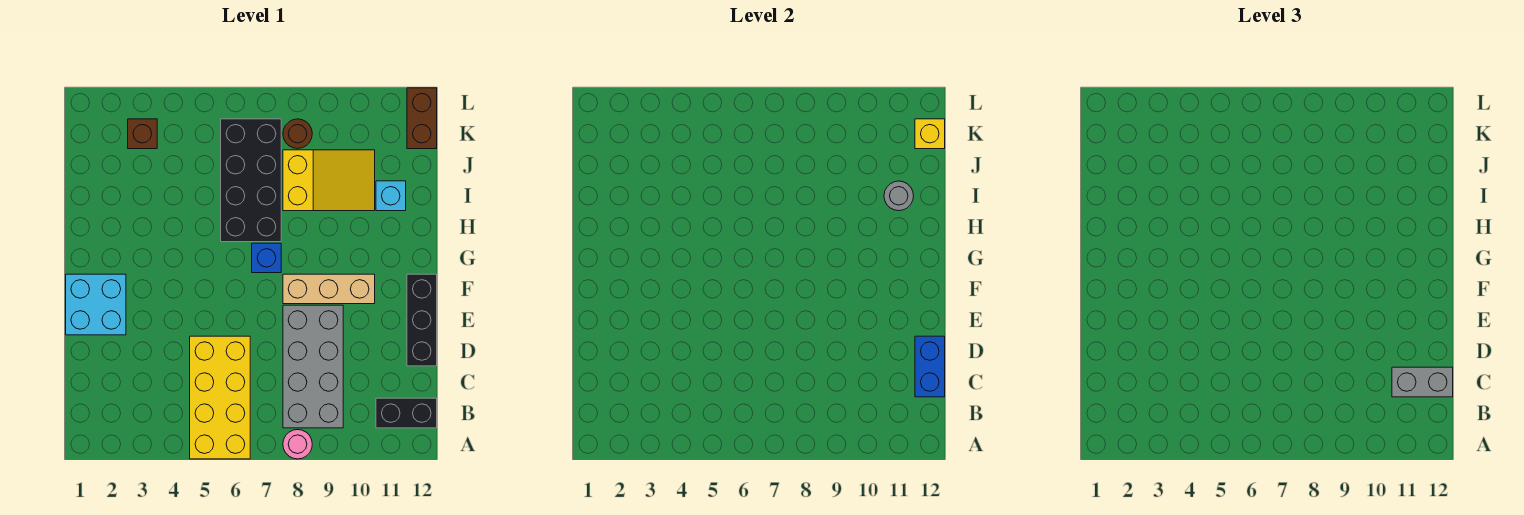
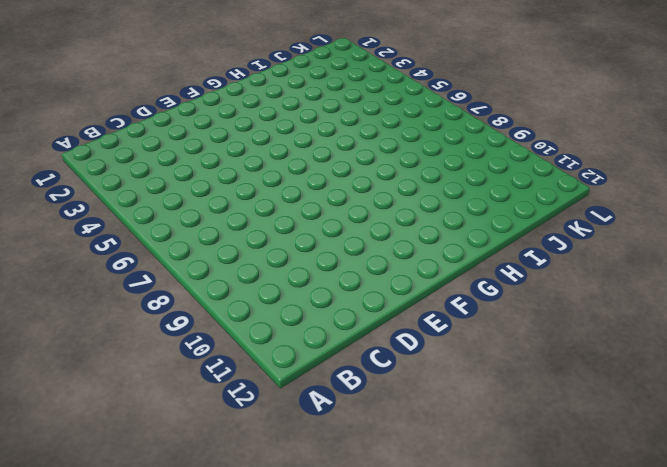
none -> yellow 2x4 brick [190,336,250,459]
none -> pink 1x1 round brick [283,430,312,459]
none -> grey 2x4 brick [283,305,343,428]

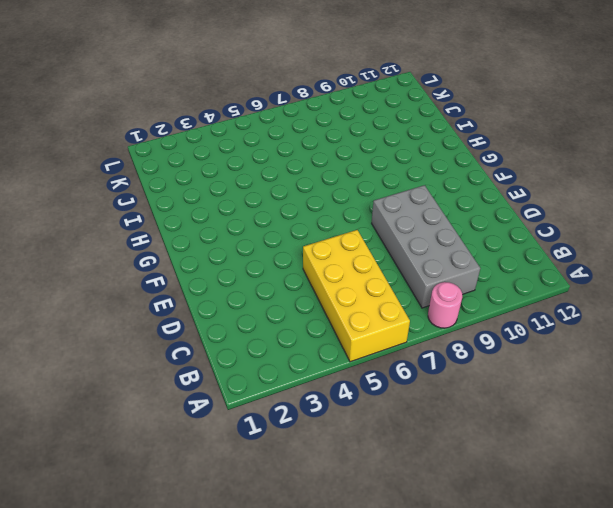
none -> black 1x2 brick [376,398,437,428]
none -> black 1x3 brick [407,274,437,366]
none -> cyan 2x2 brick [66,274,126,335]

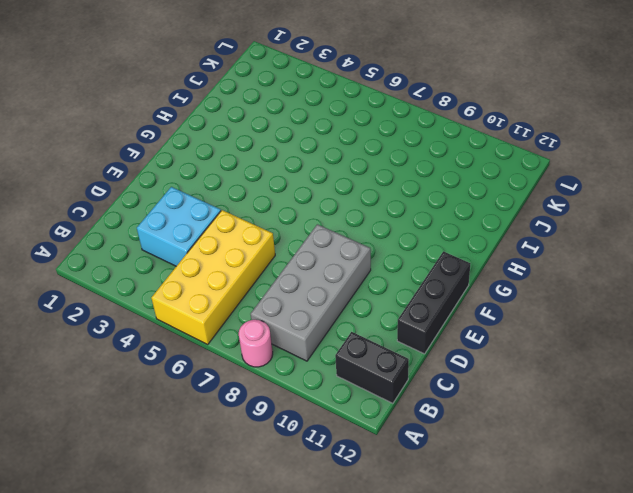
cyan 2x2 brick [137,187,221,266] -> cyan 2x2 brick moved to [66,274,126,335]
none -> tan 1x3 brick [283,274,375,304]
none -> blue 1x1 brick [252,243,281,273]
none -> black 2x4 brick [221,119,281,242]

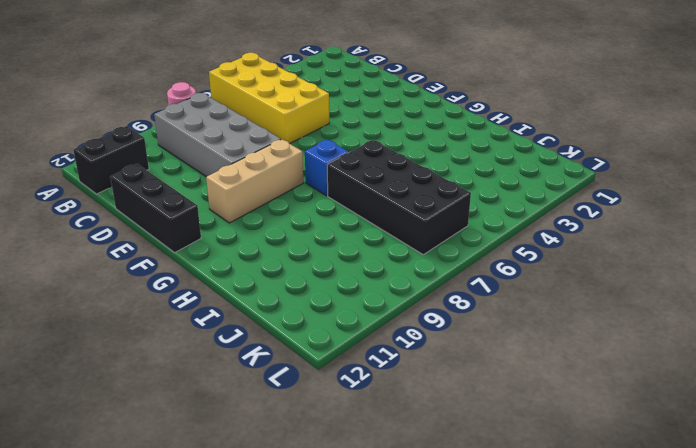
none -> cyan 2x2 brick [66,274,126,335]
none -> yellow 2x3 slope [283,150,375,211]
none -> cyan 1x1 brick [376,181,406,211]

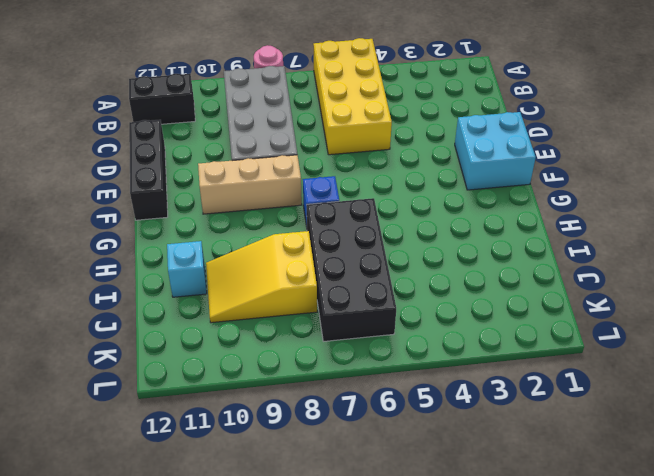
none -> brown 1x1 brick [128,119,157,149]
none -> brown 1x1 round brick [283,119,312,149]
none -> brown 1x2 brick [407,88,437,149]

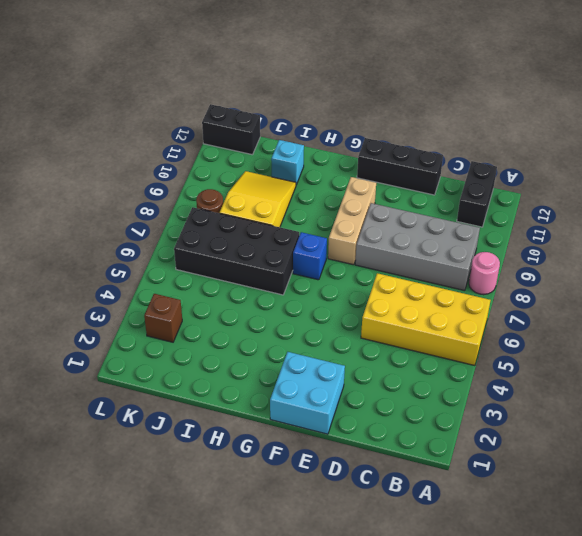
black 1x2 brick [202,104,260,155] -> brown 1x2 brick [407,88,437,149]
none -> blue 1x2 brick [915,336,945,397]
none -> grey 1x1 round brick [884,181,914,211]
none -> yellow 1x1 brick [915,119,945,149]

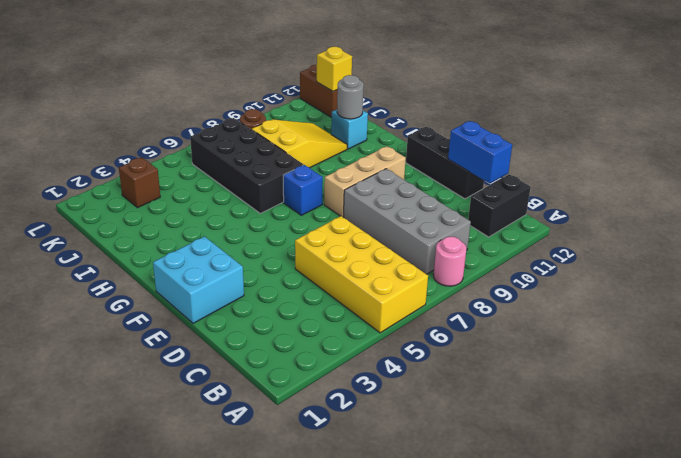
none -> grey 1x2 brick [1392,367,1453,397]

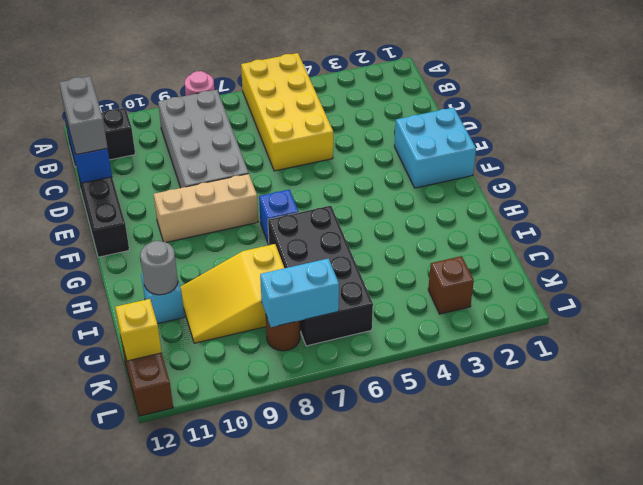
grey 1x2 brick [59,76,108,155] -> grey 1x2 brick turned to [1392,367,1453,397]
cyan 1x2 brick [260,259,339,327] -> none

